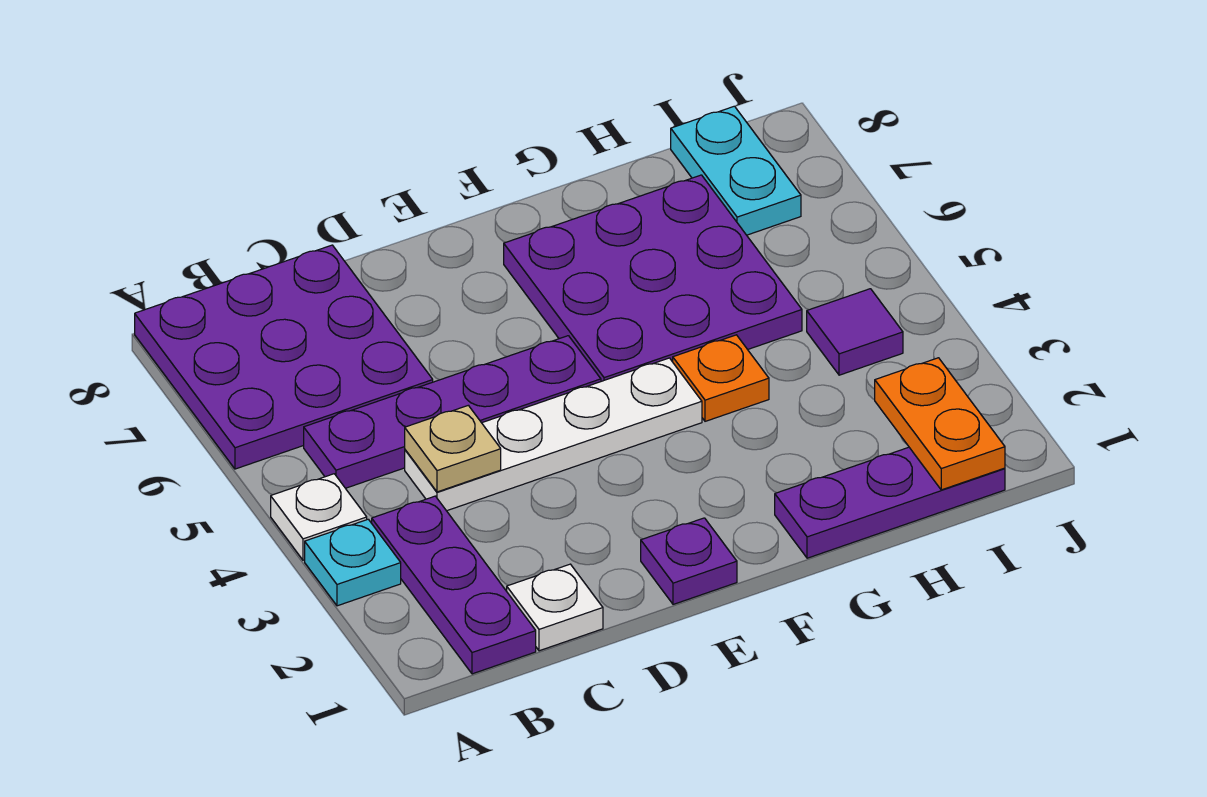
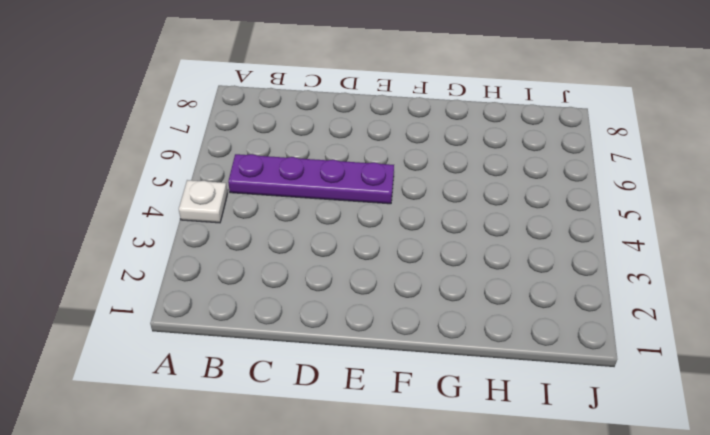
none -> cyan 1x1 plate [305,519,401,606]
none -> purple 3x3 plate [135,245,433,469]
none -> purple 1x3 plate [372,496,536,674]

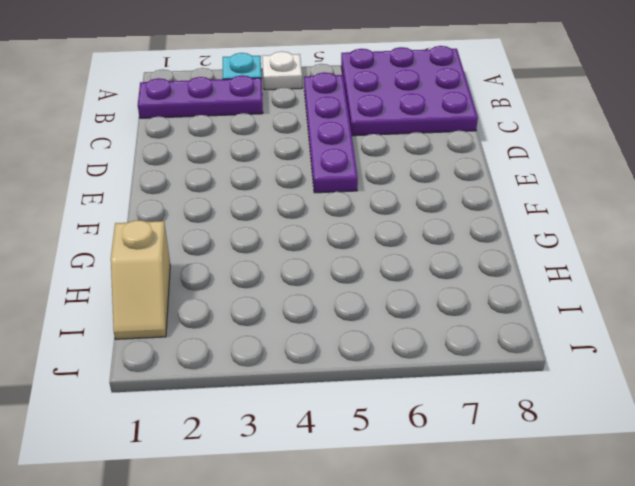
tan 1x2 slope [111,220,170,339] -> purple 1x3 plate [775,447,1005,558]
none -> white 1x1 plate [507,564,603,651]
none -> white 1x4 plate [405,358,702,511]
none -> purple 1x1 plate [641,518,737,604]

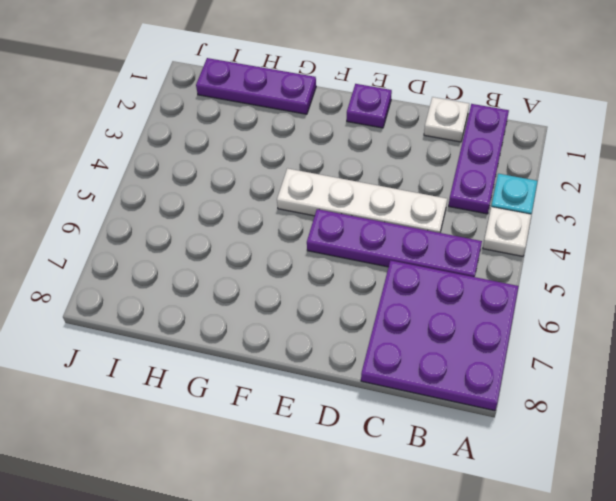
none -> purple 3x3 plate [504,175,802,381]
none -> orange 1x1 plate [673,335,769,421]
none -> purple 1x1 tile [807,289,903,375]

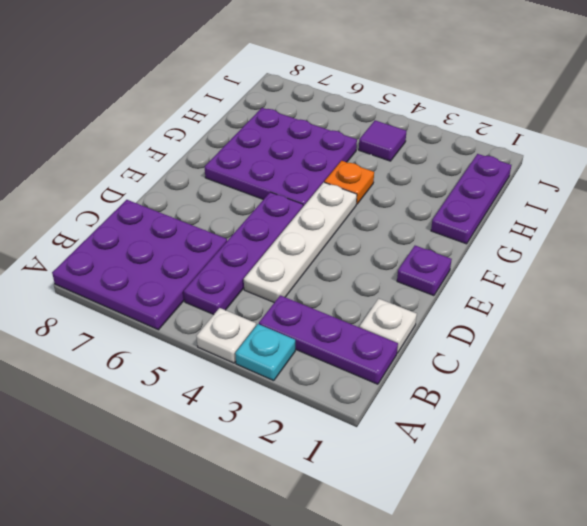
none -> cyan 1x2 plate [671,106,801,235]
none -> tan 1x1 plate [405,405,501,492]
none -> orange 1x2 plate [875,358,1005,490]

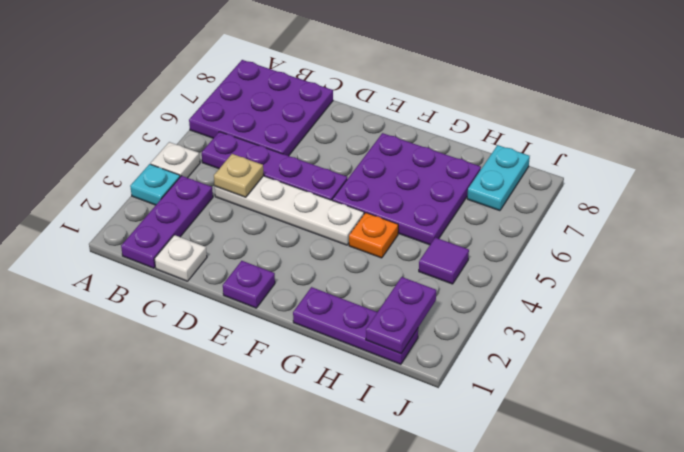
purple 1x2 plate [366,277,436,353] -> orange 1x2 plate [875,358,1005,490]

